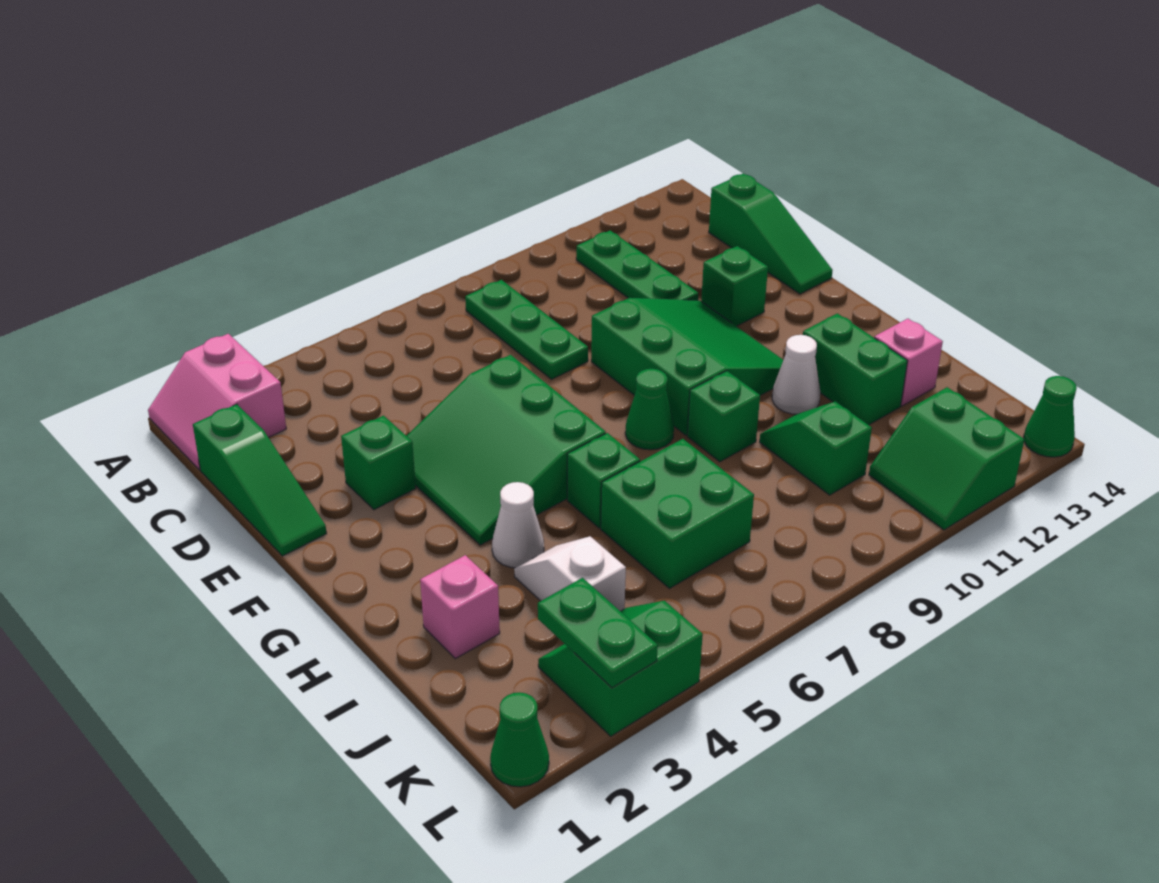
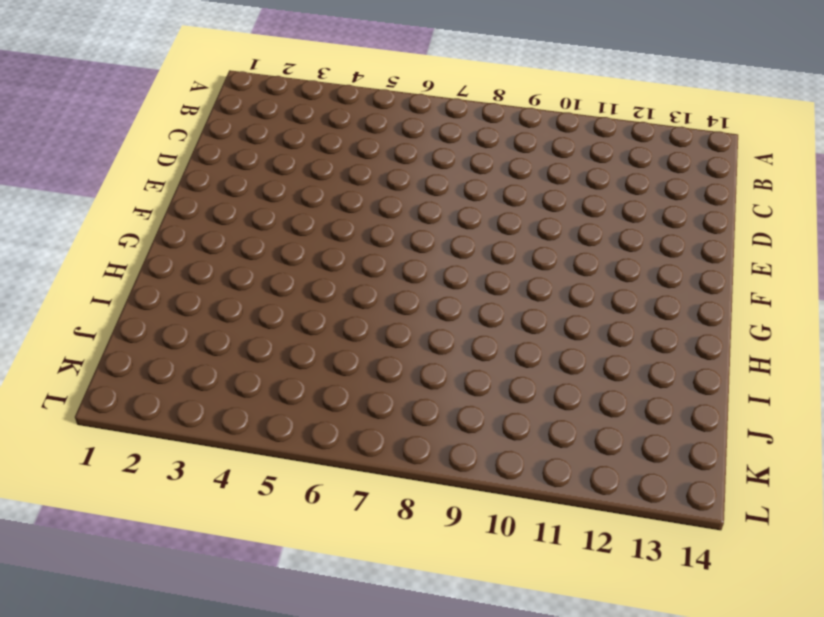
none -> pink 2x2 slope [148,334,286,470]
none -> green 1x3 plate [465,280,588,379]
none -> green 1x3 plate [576,231,698,300]

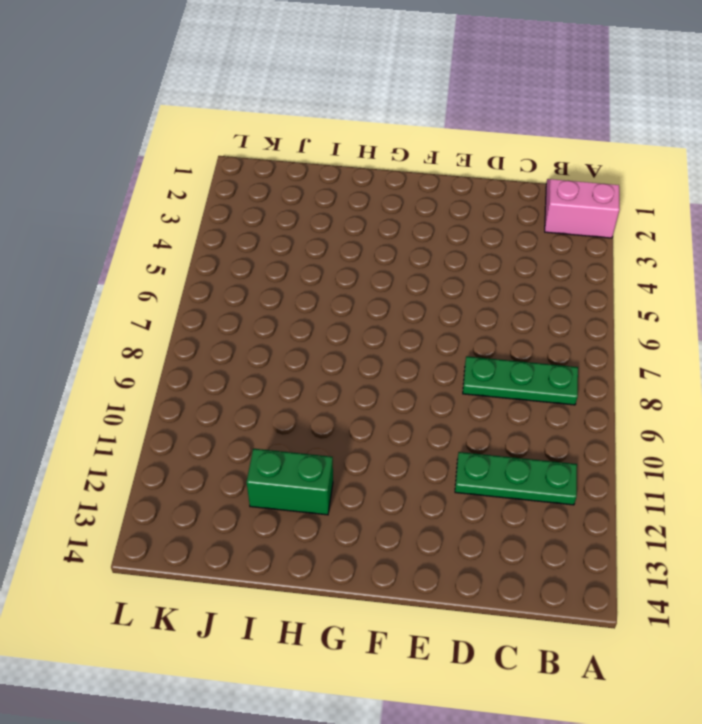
none -> green 1x3 slope [193,404,327,556]
none -> green 1x3 slope [709,173,833,294]
none -> green 1x1 brick [341,416,416,510]

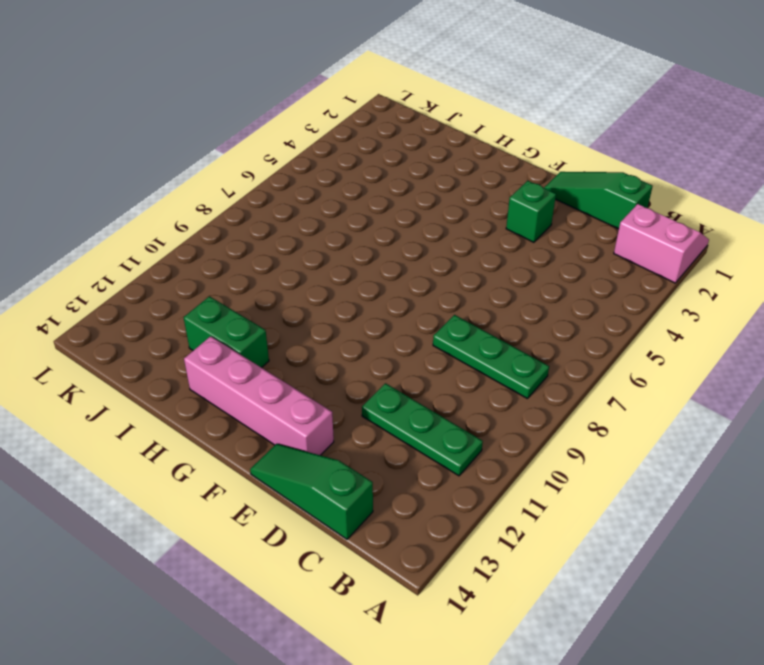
pink 1x4 brick [184,336,334,455] -> none
none -> green 3x3 slope [407,355,606,545]
none -> green 3x3 slope [591,298,783,435]
none -> green 1x1 brick [701,246,768,326]

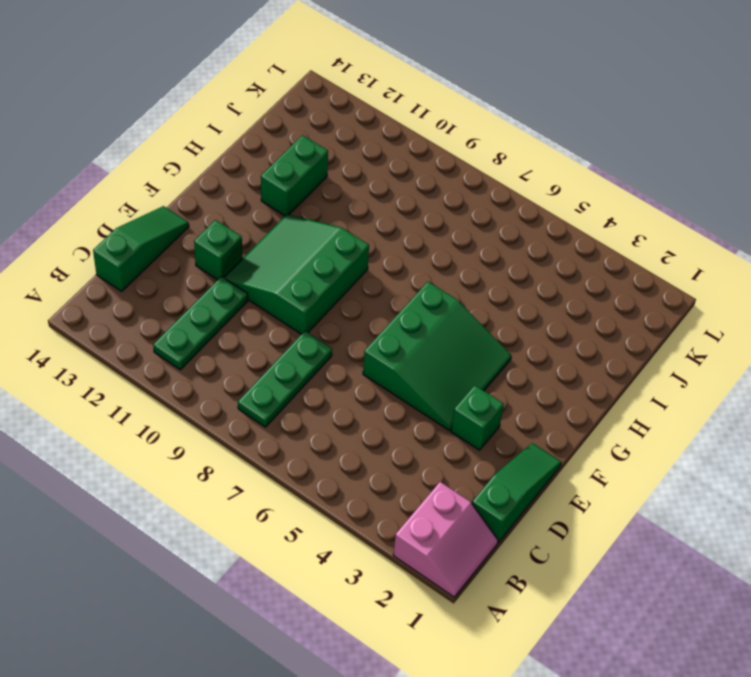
none -> green 1x1 cone [625,369,674,450]
none -> white 1x1 cone [492,482,544,568]
none -> green 1x1 brick [567,433,640,528]

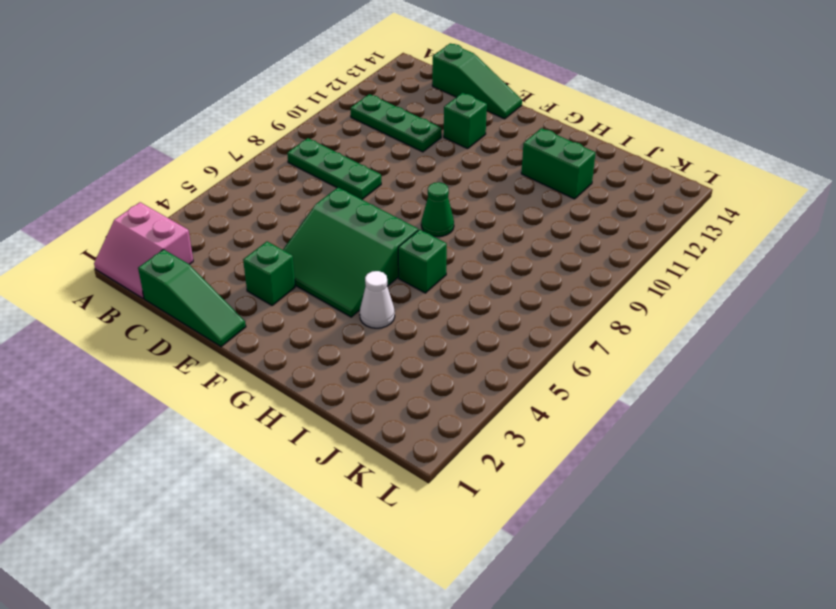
none -> green 3x3 slope [591,298,783,435]
none -> green 1x1 brick [687,371,760,462]
none -> white 1x1 cone [772,335,820,414]

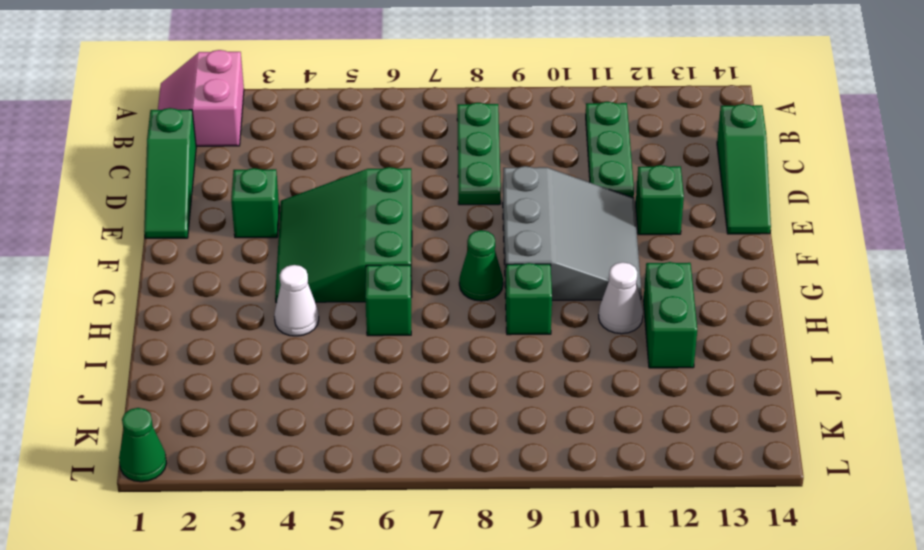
grey 3x3 slope [503,166,642,300] -> green 3x3 slope [591,298,783,435]
none -> pink 1x1 brick [420,555,500,659]
none -> white 1x2 slope [514,536,626,611]
none -> green 2x2 brick [601,439,754,588]

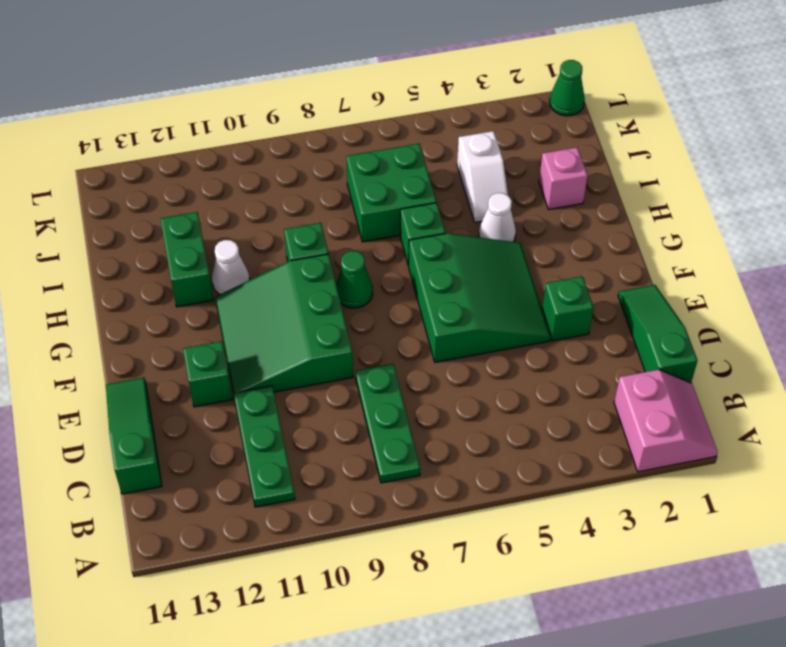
none -> green 1x2 slope [760,402,872,495]
none -> pink 1x1 brick [874,319,943,406]
none -> green 2x2 slope [538,601,703,736]

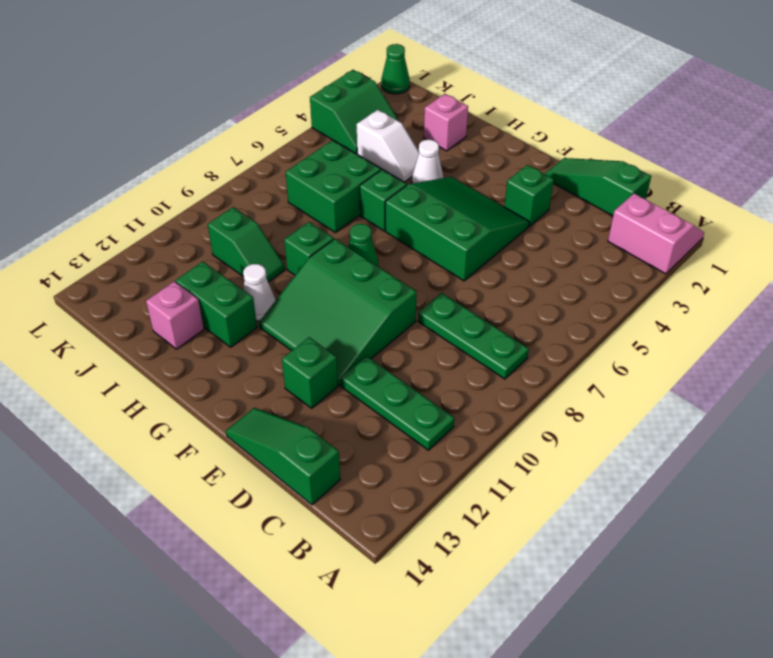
none -> green 2x2 slope [869,387,1024,530]
none -> green 1x1 cone [1024,376,1077,457]
none -> green 1x2 plate [538,578,658,688]

